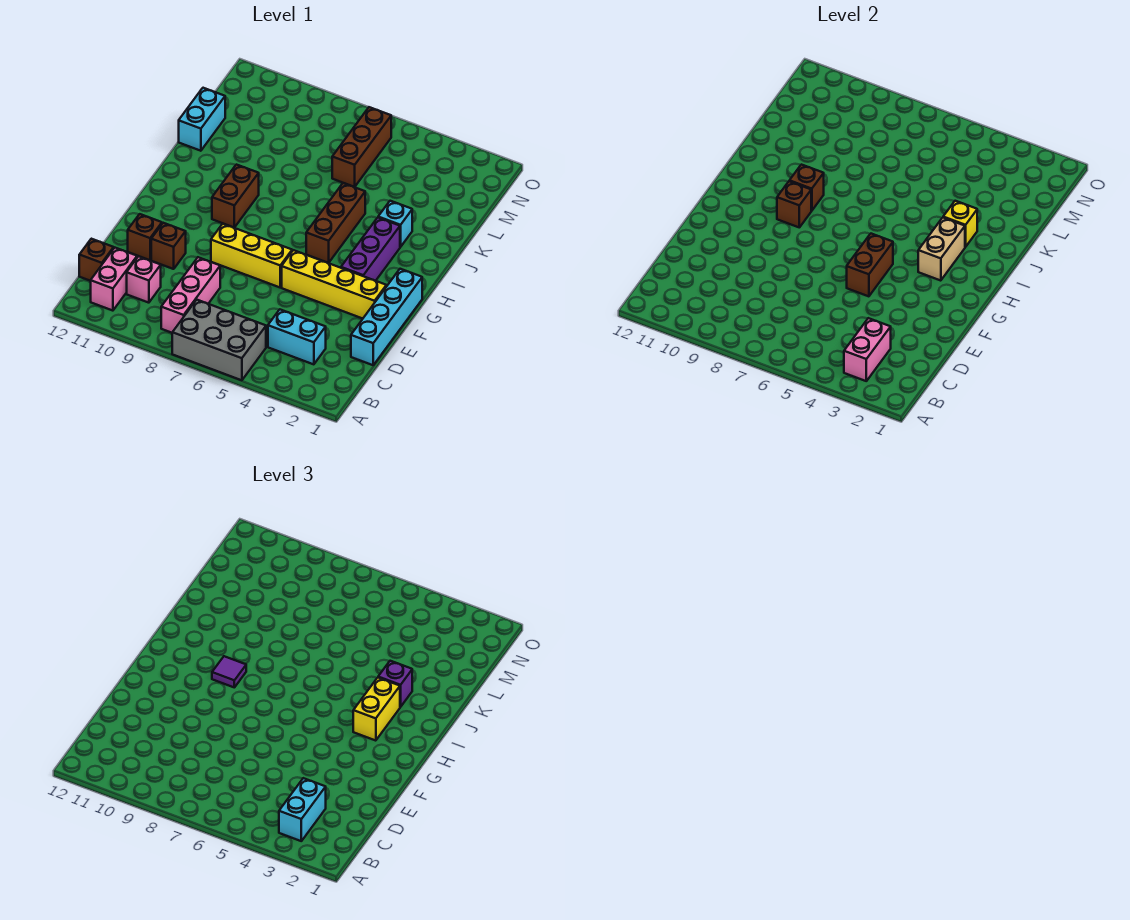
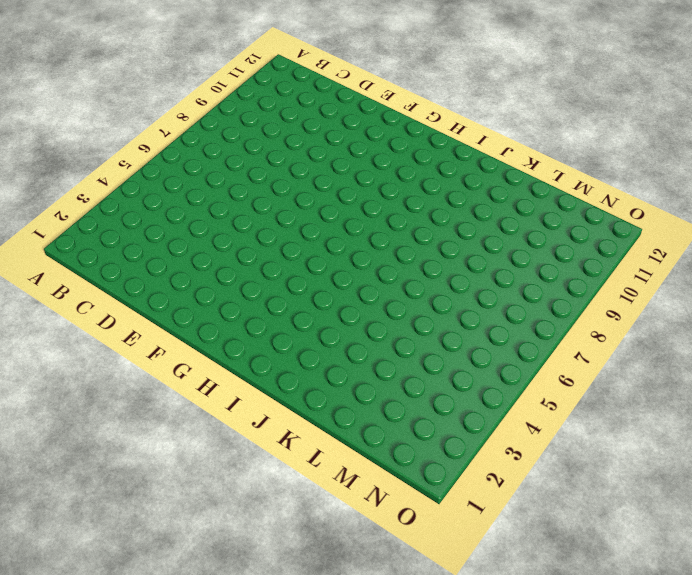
none -> grey 2x3 brick [172,300,266,380]
none -> pink 1x3 brick [161,257,220,333]
none -> pink 1x2 brick [91,248,137,311]

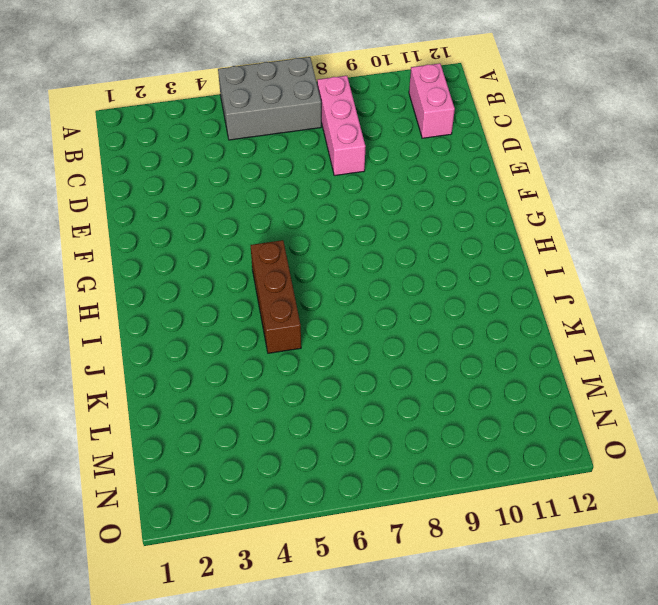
none -> cyan 1x2 brick [268,310,326,364]
none -> pink 1x1 brick [127,256,161,303]
none -> brown 1x1 brick [79,239,114,281]

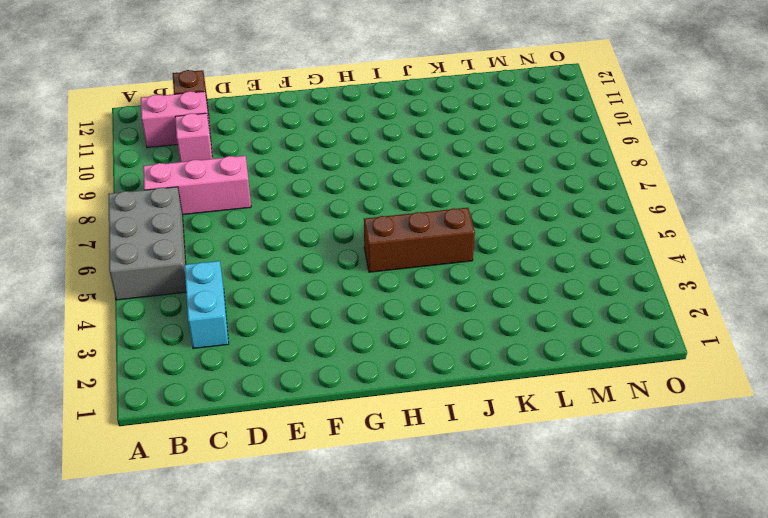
none -> cyan 1x4 brick [351,269,422,365]
none -> brown 1x1 brick [151,223,186,269]
none -> brown 1x1 brick [128,214,162,260]

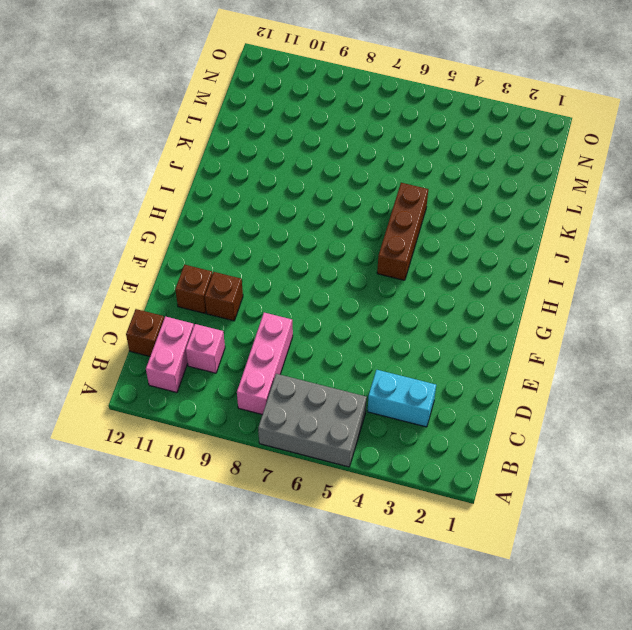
none -> cyan 1x4 brick [351,269,422,365]
none -> yellow 1x4 brick [282,250,386,319]
none -> yellow 1x3 brick [211,224,292,287]

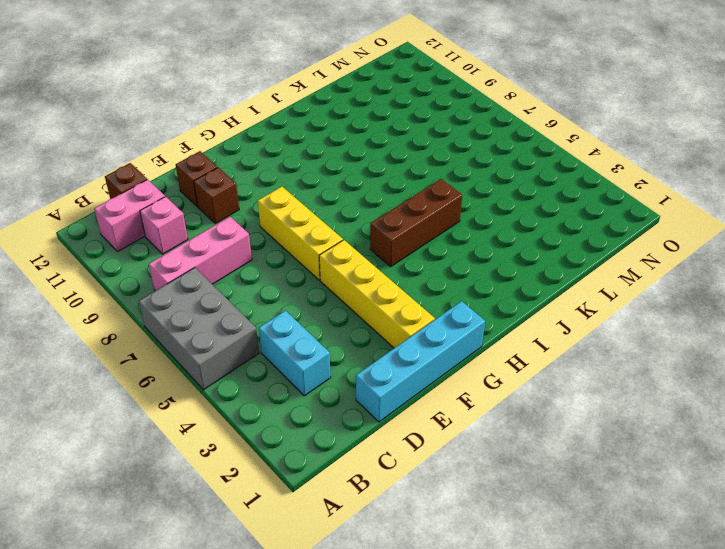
none -> purple 1x3 brick [341,218,400,281]
none -> brown 1x2 brick [212,165,259,227]
none -> cyan 1x1 brick [378,201,412,247]

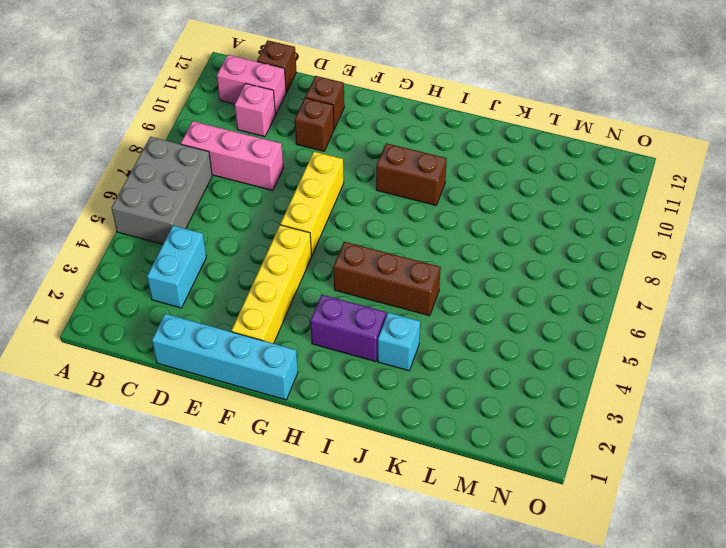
purple 1x2 brick [310,295,387,361] -> purple 1x3 brick [341,218,400,281]
none -> cyan 1x2 brick [179,88,225,151]
none -> brown 1x3 brick [332,107,391,187]
none -> pink 1x2 brick [844,318,891,381]

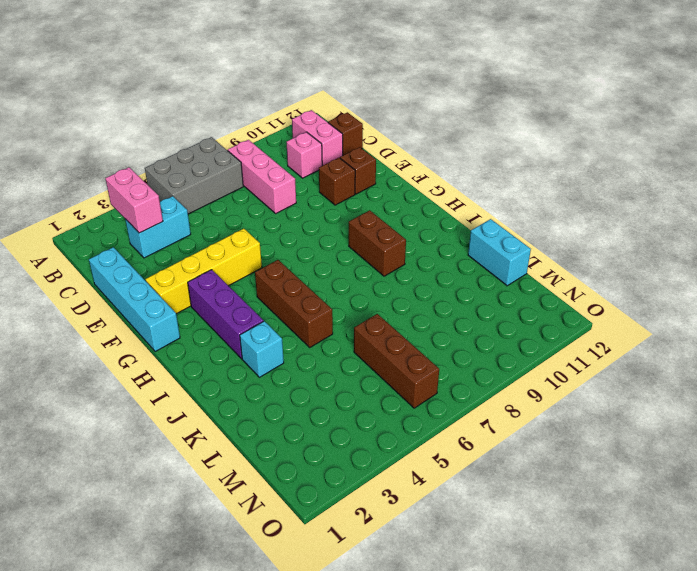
none -> yellow 1x3 brick [211,224,292,287]
none -> brown 1x2 brick [847,234,893,296]
none -> tan 1x2 brick [918,218,965,281]

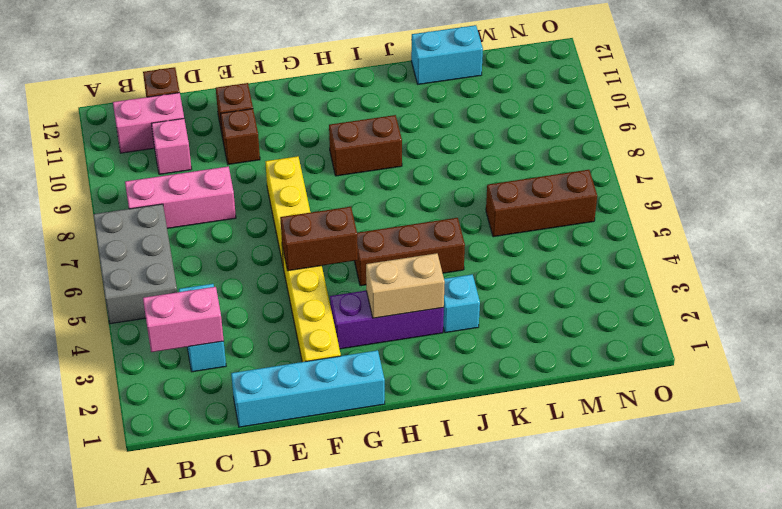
none -> brown 1x1 brick [777,181,811,227]
none -> brown 1x1 brick [789,165,824,211]
none -> yellow 1x1 brick [943,201,977,247]

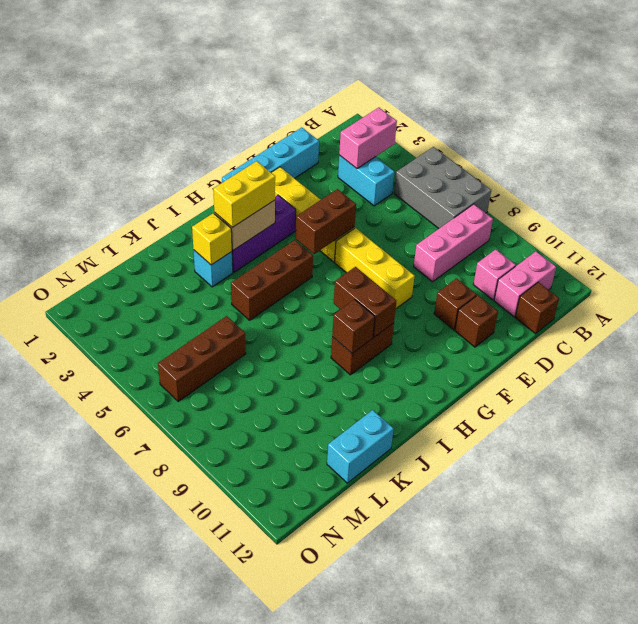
brown 1x2 brick [334,267,396,337] -> brown 1x1 brick [777,181,811,227]
none -> cyan 1x2 brick [279,778,326,841]
none -> purple 1x1 tile [212,656,246,687]
none -> purple 1x1 brick [378,661,412,707]

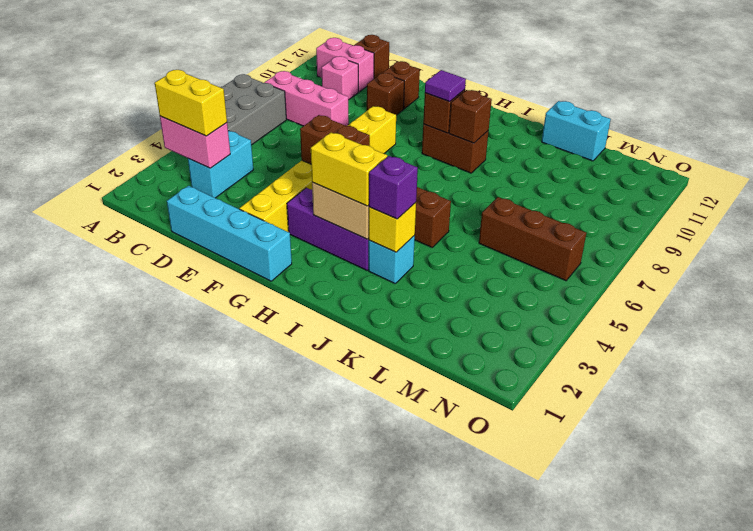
yellow 1x2 brick [155,70,227,136] -> cyan 1x2 brick [279,778,326,841]

